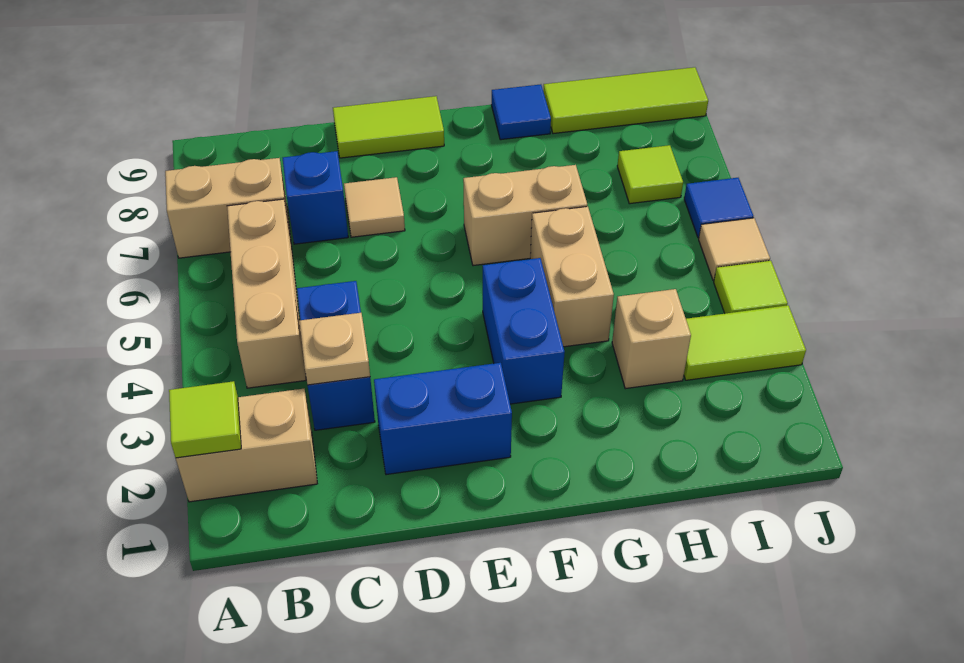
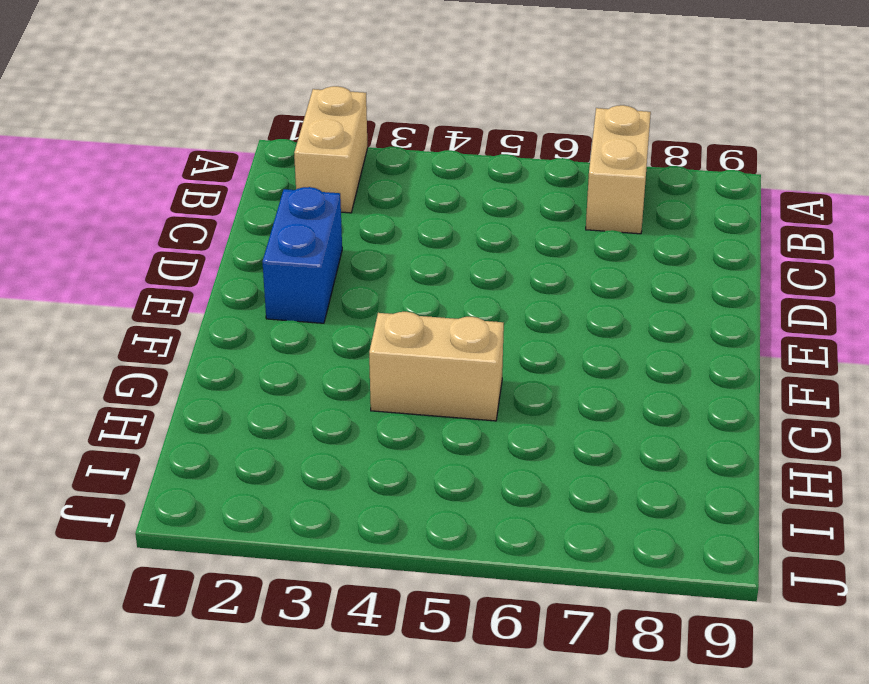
none -> tan 1x3 brick [227,199,306,388]
none -> blue 1x2 brick [297,281,375,430]
none -> blue 1x1 brick [283,151,348,244]

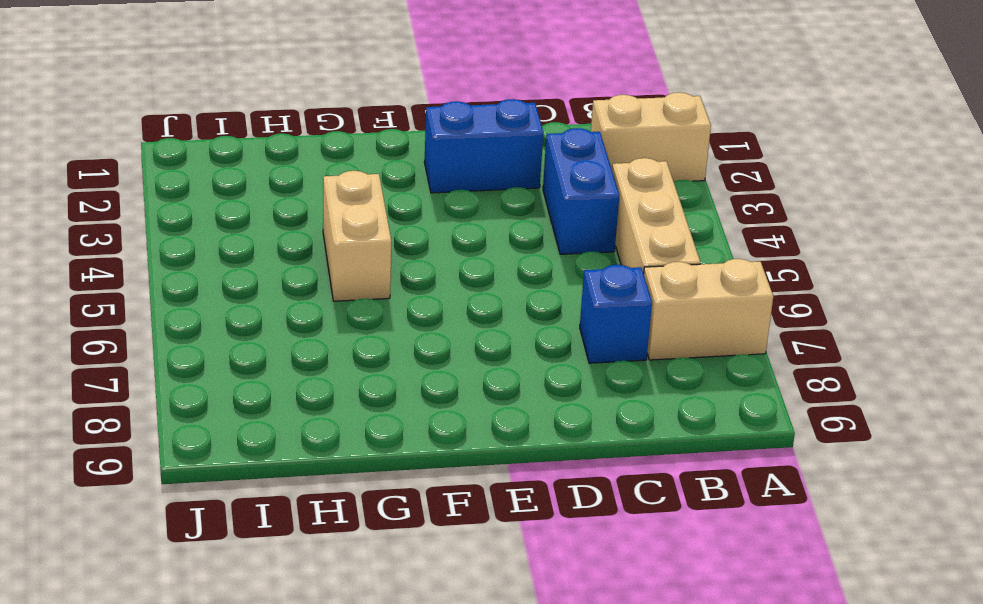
none -> tan 1x1 tile [344,177,405,237]
none -> lime 1x2 tile [333,96,444,158]
none -> blue 1x2 brick [483,258,565,404]

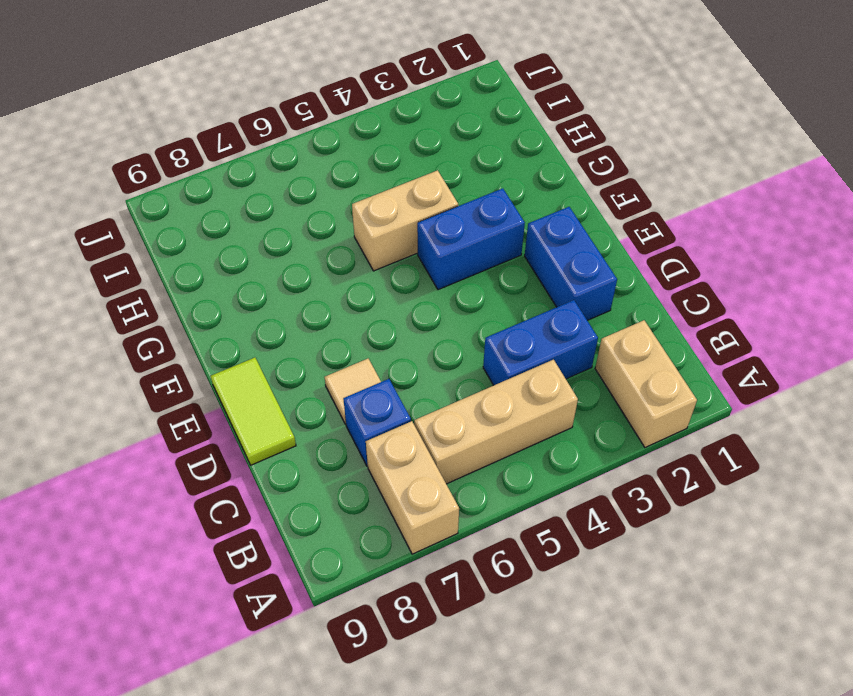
none -> tan 1x2 brick [463,165,587,266]
none -> blue 1x1 tile [491,84,551,140]
none -> tan 1x1 brick [612,289,691,389]

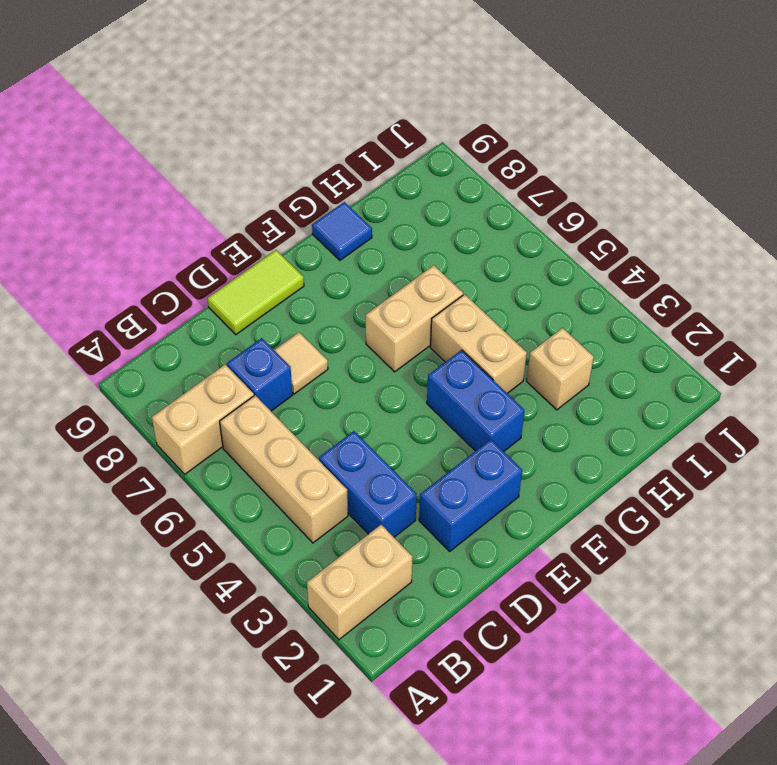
none -> lime 1x3 tile [543,67,708,134]
none -> lime 1x2 tile [684,305,806,380]
none -> lime 1x1 tile [617,145,683,204]

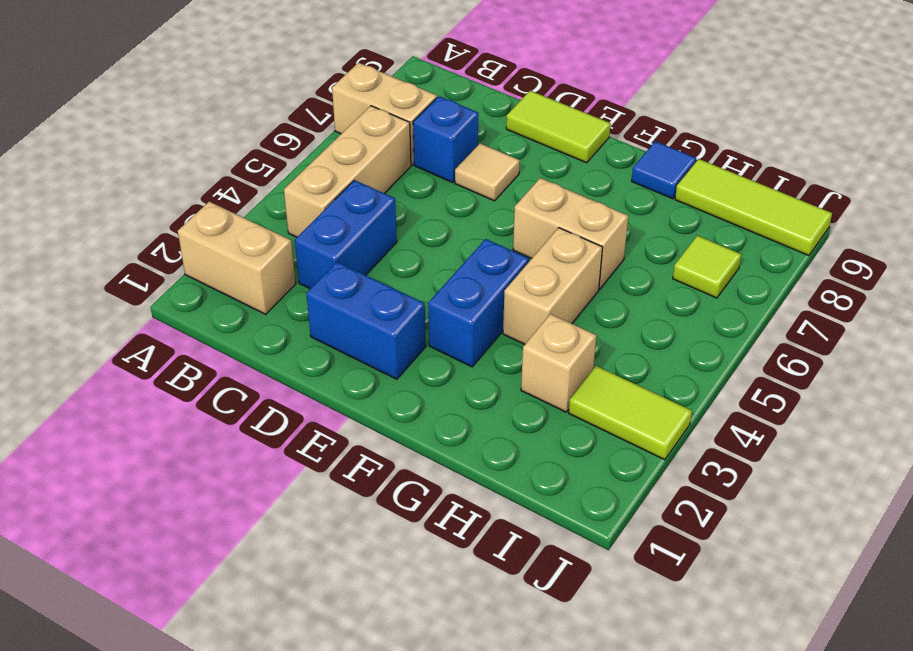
none -> lime 1x1 tile [714,261,788,313]
none -> tan 1x1 tile [699,218,770,280]
none -> blue 1x1 tile [684,178,753,238]

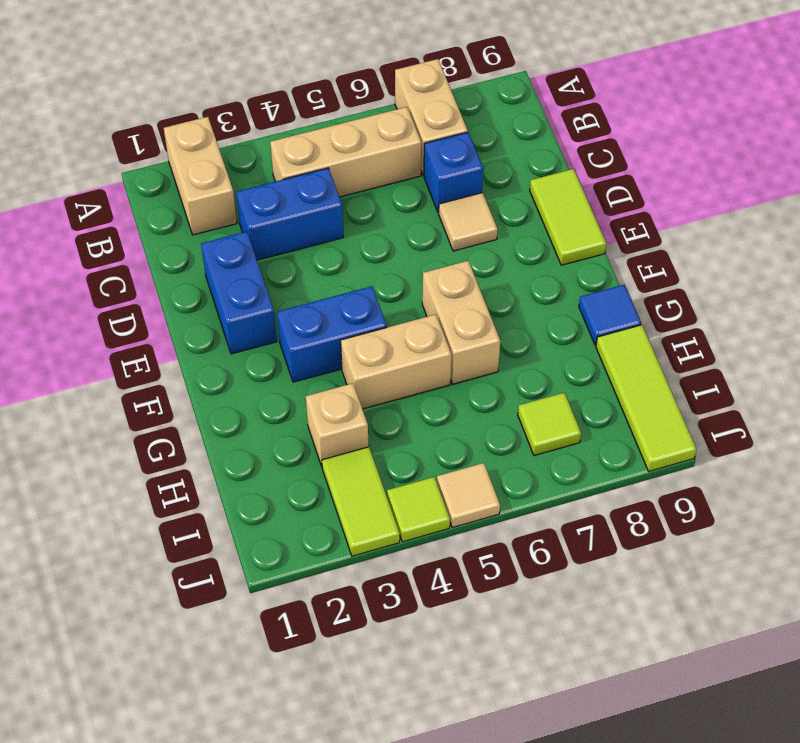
none -> blue 1x1 tile [684,178,753,238]
none -> lime 1x1 tile [169,381,241,458]
none -> tan 1x1 plate [300,313,370,385]

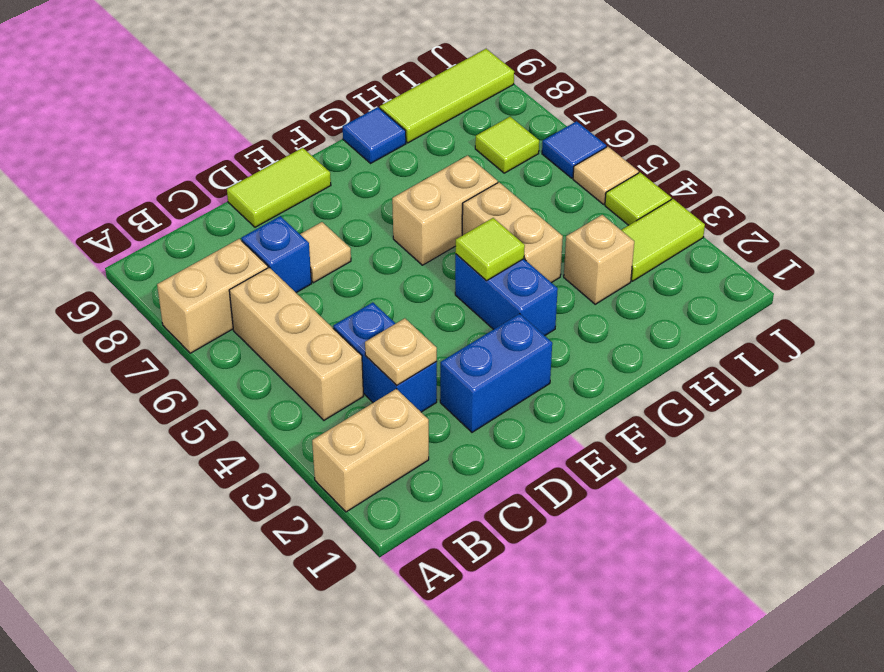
lime 1x1 tile [455,218,525,281] -> lime 1x1 tile moved to [169,381,241,458]

